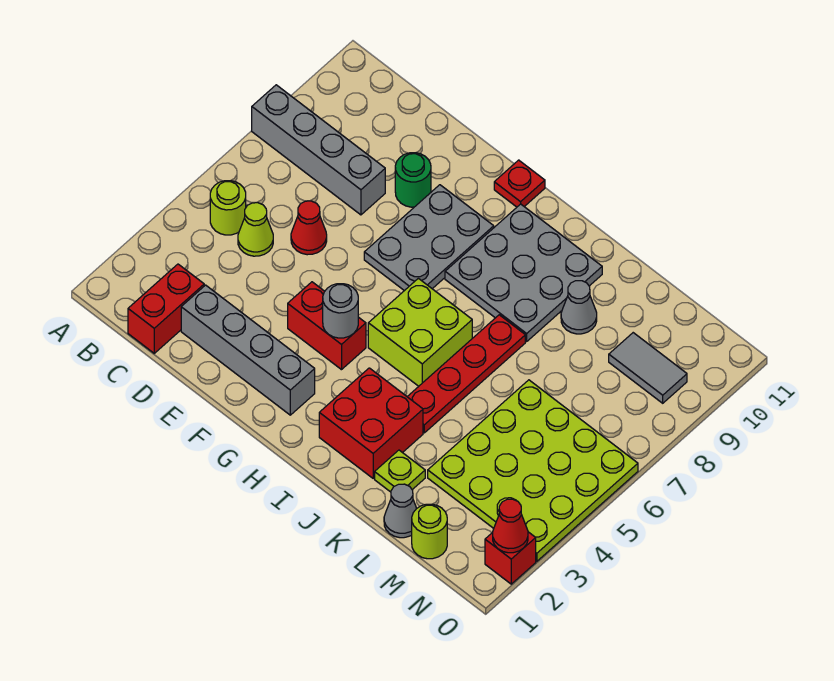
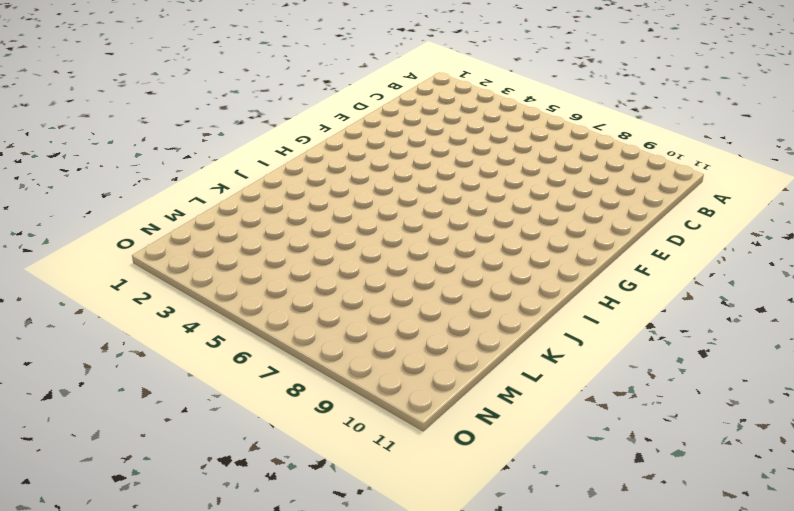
none -> grey 1x4 brick [252,85,385,215]
none -> lime 1x1 round brick [210,181,246,235]
none -> red 1x2 brick [128,264,204,353]

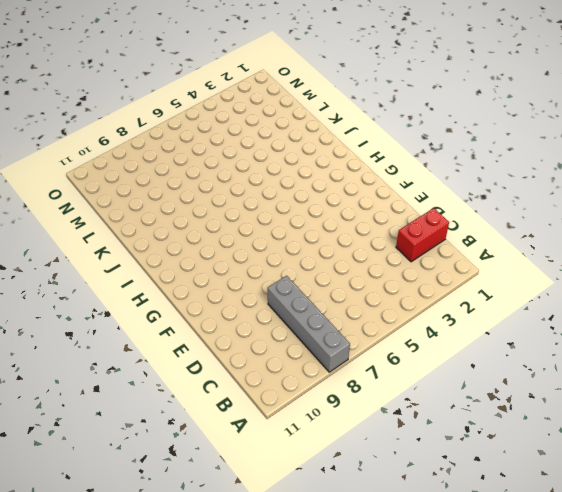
none -> lime 1x1 round brick [210,181,246,235]
none -> lime 1x1 cone [238,203,273,256]
none -> grey 1x4 brick [181,285,315,415]

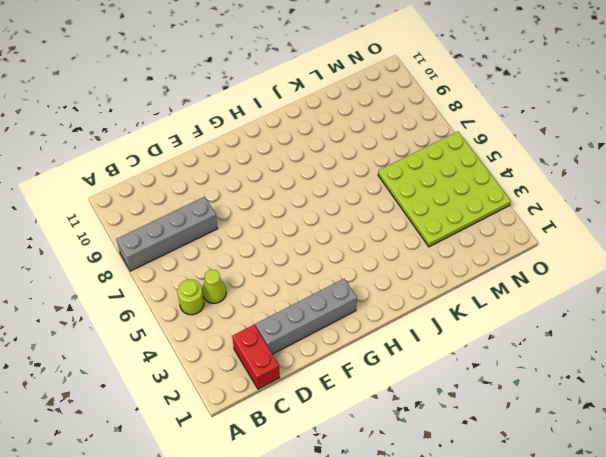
none -> red 1x1 cone [291,201,327,255]
none -> green 1x1 round brick [395,153,431,207]
none -> red 1x2 brick [288,282,366,370]

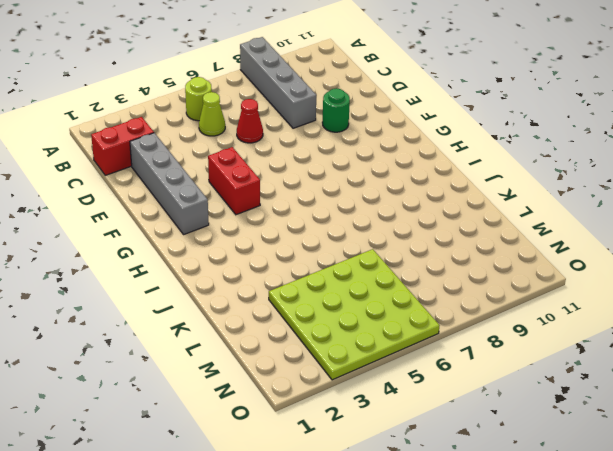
none -> grey 2x3 plate [364,185,494,291]
none -> red 1x1 plate [494,160,545,207]
none -> lime 2x2 brick [368,278,472,386]

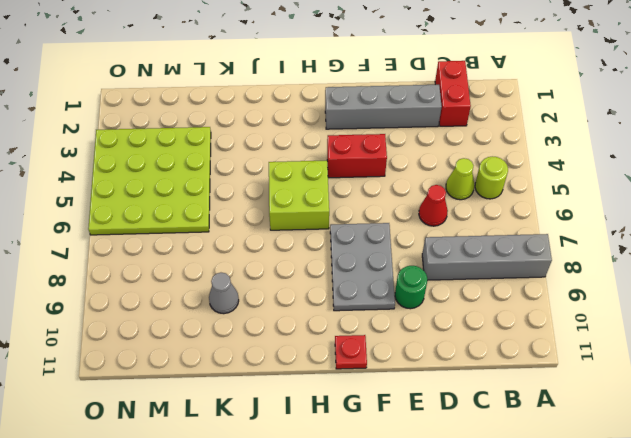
none -> grey 3x3 plate [445,204,602,341]
none -> red 2x2 brick [319,368,423,478]
none -> red 1x4 plate [407,315,525,433]

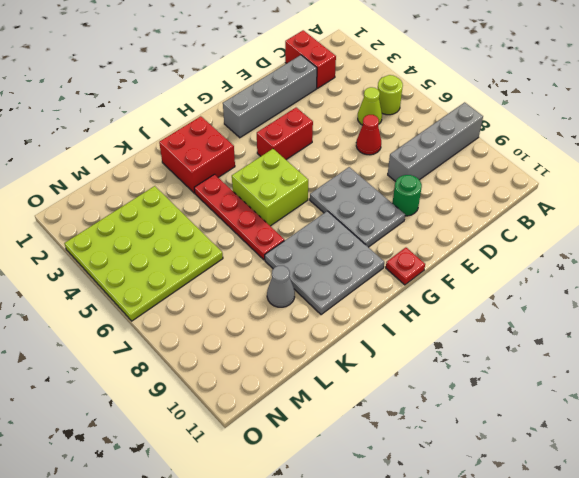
none -> lime 1x1 plate [375,450,425,492]
none -> grey 1x1 cone [384,484,417,538]
none -> lime 1x1 round brick [412,504,447,559]

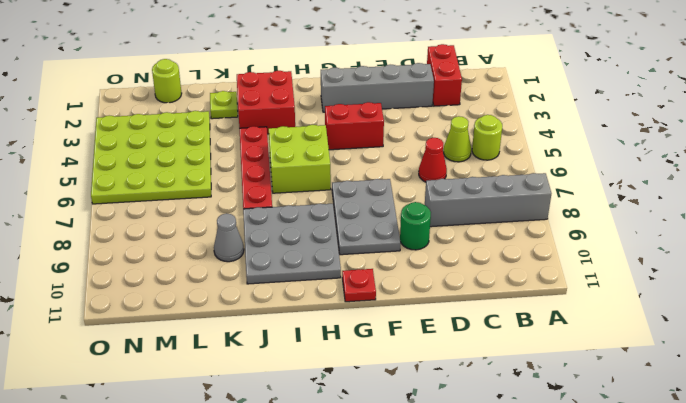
none -> grey 1x1 cone [384,484,417,538]
none -> grey 1x2 tile [609,333,687,403]
none -> red 1x1 brick [485,532,536,584]

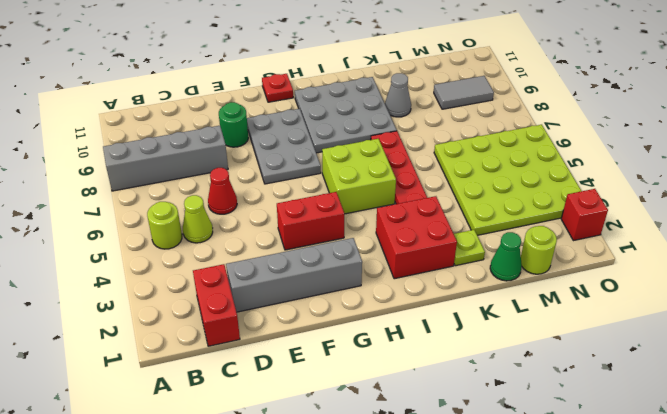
green 1x1 cone [490,232,522,281] -> grey 1x1 cone [384,484,417,538]
none -> grey 1x1 round brick [323,284,358,338]
none -> red 1x1 cone [493,499,528,553]

